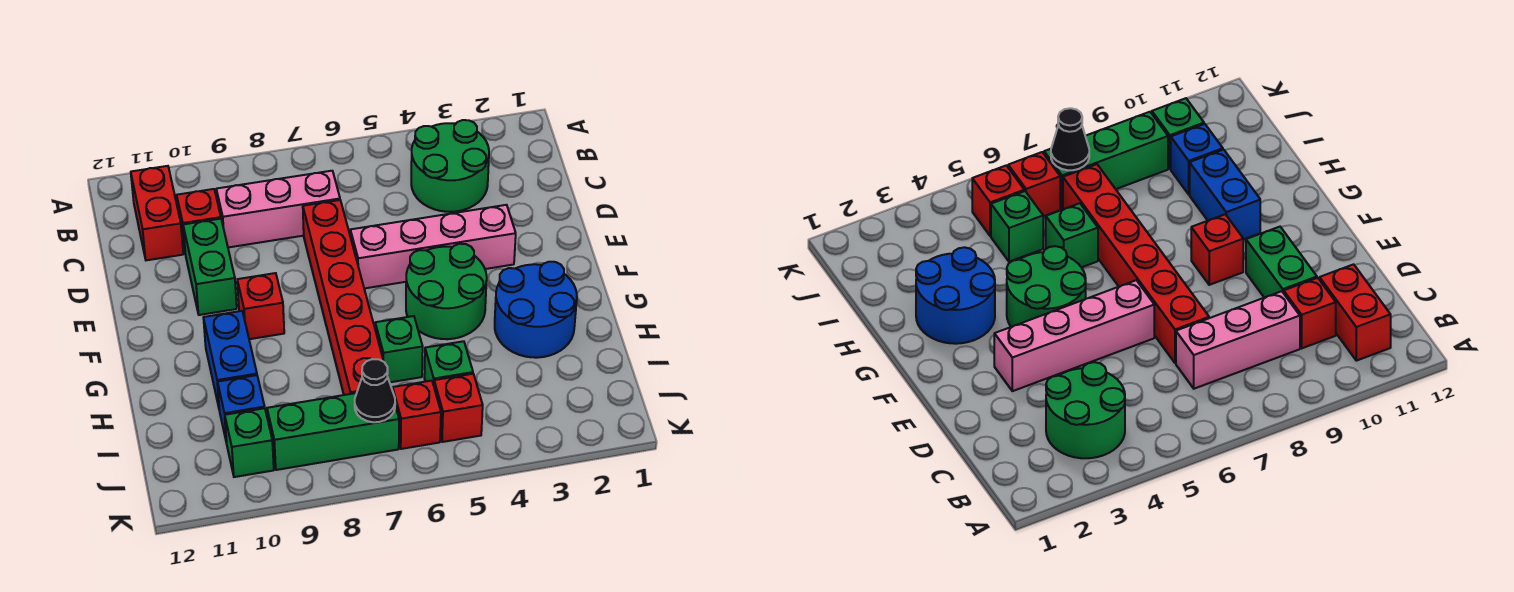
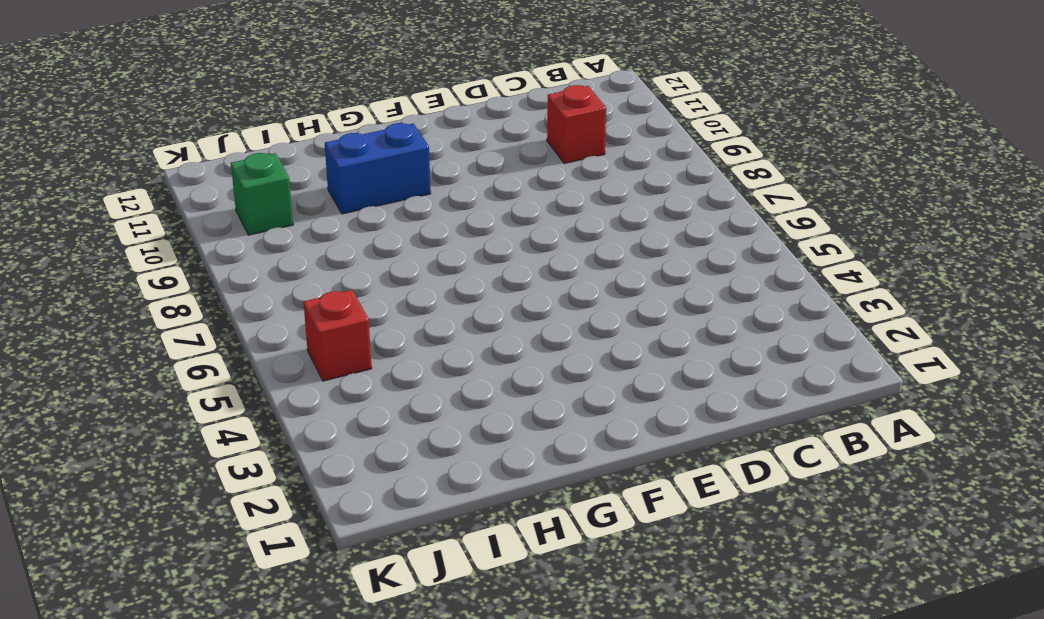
none -> green 2x2 round brick [411,120,489,212]
none -> red 1x2 brick [131,166,183,260]
none -> pink 1x3 brick [216,171,340,247]

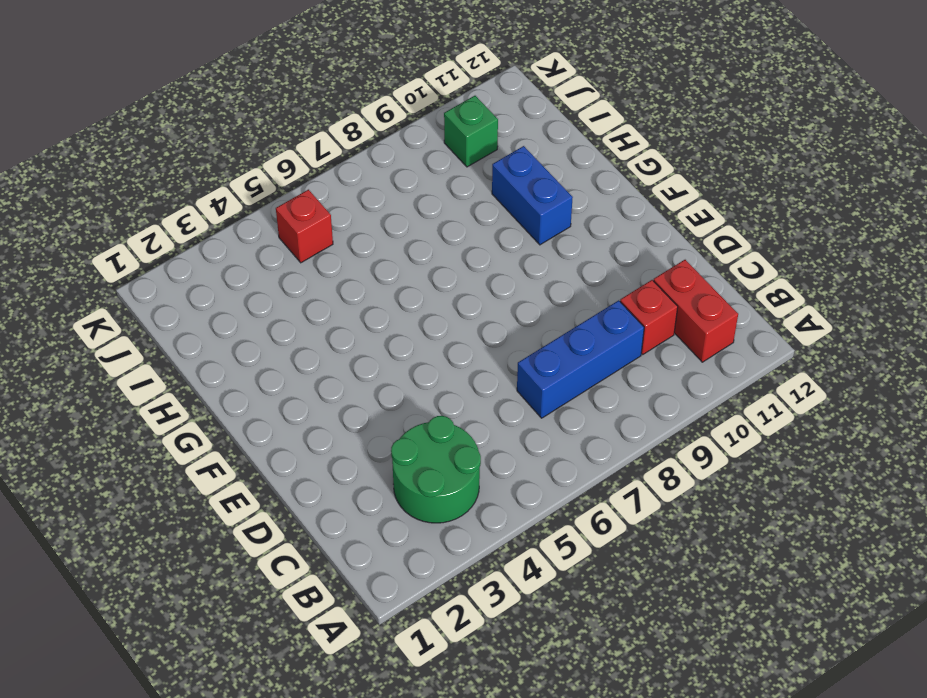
blue 1x3 brick [517,300,644,418] -> pink 1x3 brick [216,171,340,247]
none -> red 1x6 brick [303,200,384,395]
none -> green 1x2 brick [183,219,237,315]
none -> pink 1x4 brick [350,205,516,288]

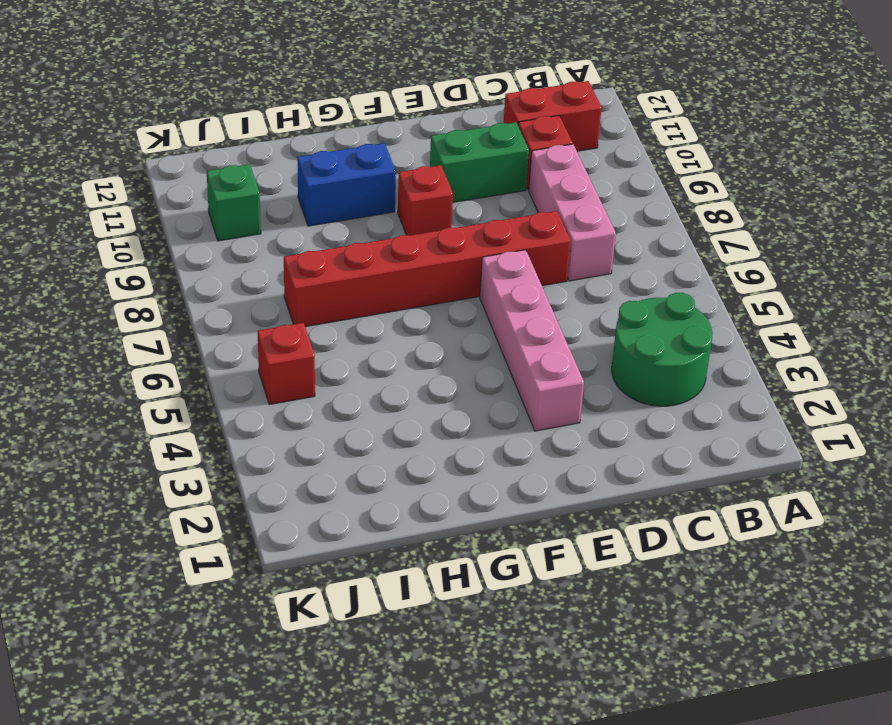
none -> green 2x2 round brick [406,244,487,339]
none -> blue 2x2 round brick [495,262,577,358]
none -> green 1x1 brick [375,316,423,382]

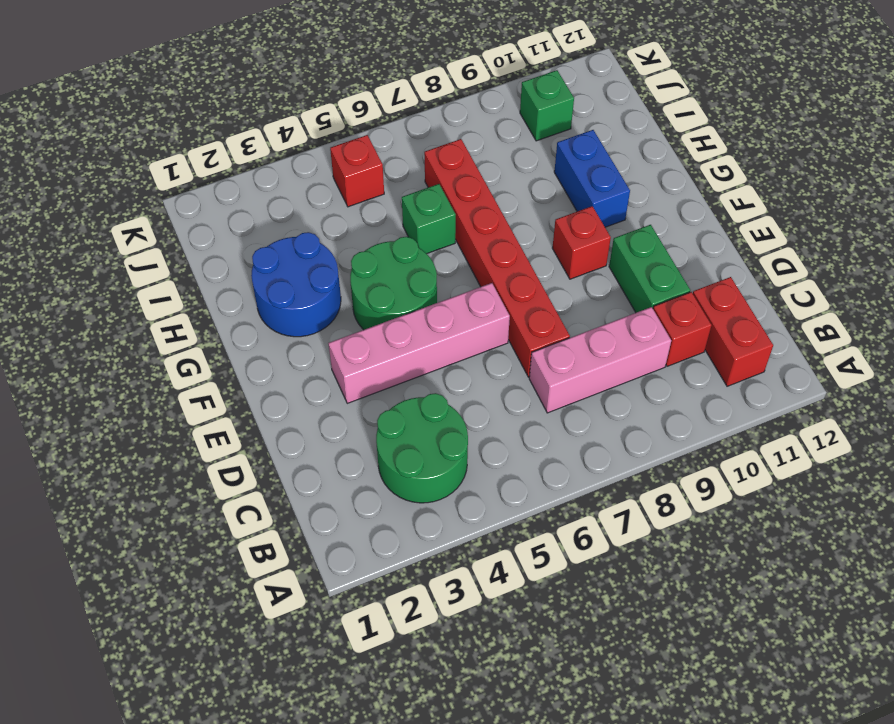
none -> green 1x1 brick [424,341,473,385]
none -> blue 1x1 brick [218,375,265,443]
none -> red 1x1 brick [393,381,441,449]

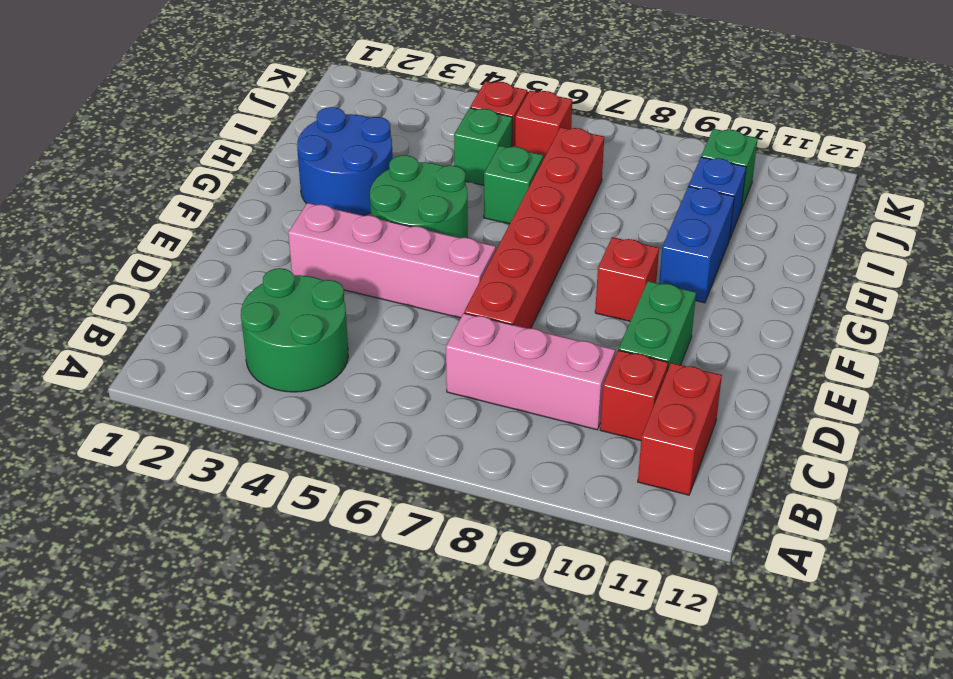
none -> green 1x3 brick [267,393,399,470]
none -> black 1x1 cone [355,359,395,422]

